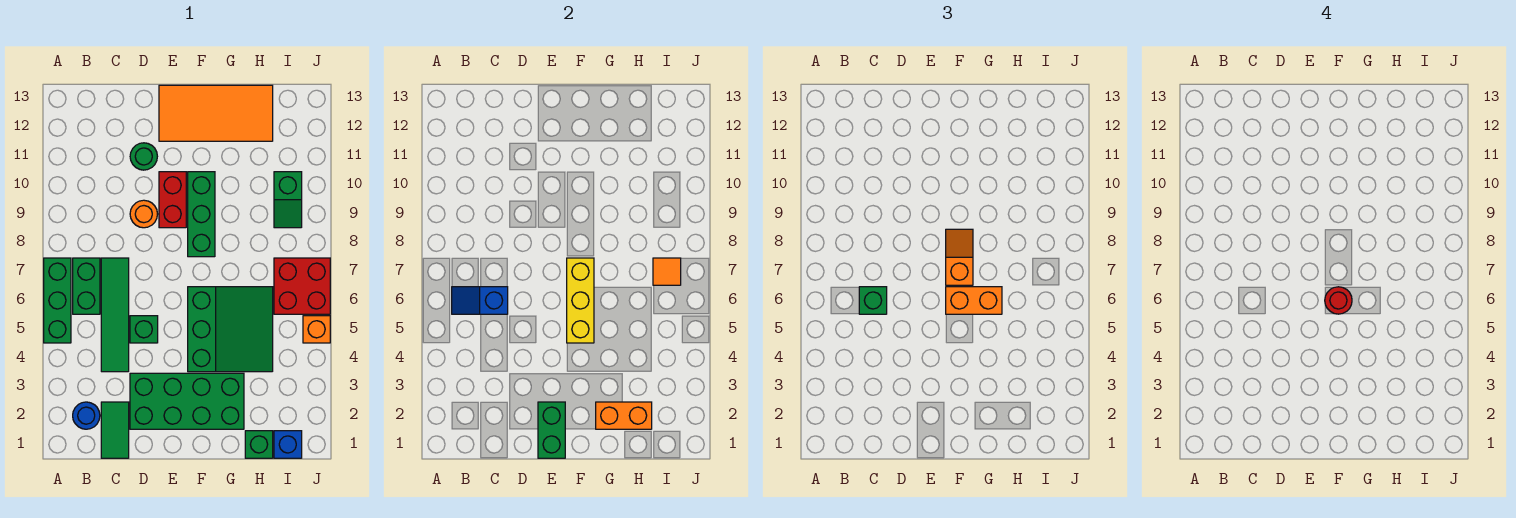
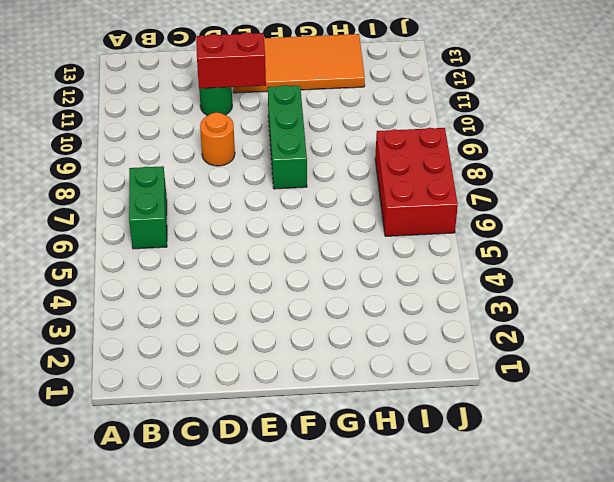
red 1x2 brick [196,32,266,89] -> red 1x2 brick turned to [159,172,186,228]
red 2x3 brick [375,128,458,236] -> red 2x2 brick [274,258,330,314]
none -> green 1x3 brick [44,258,71,343]
none -> blue 1x1 round brick [73,402,100,429]
none -> green 1x2 tile [101,402,129,458]

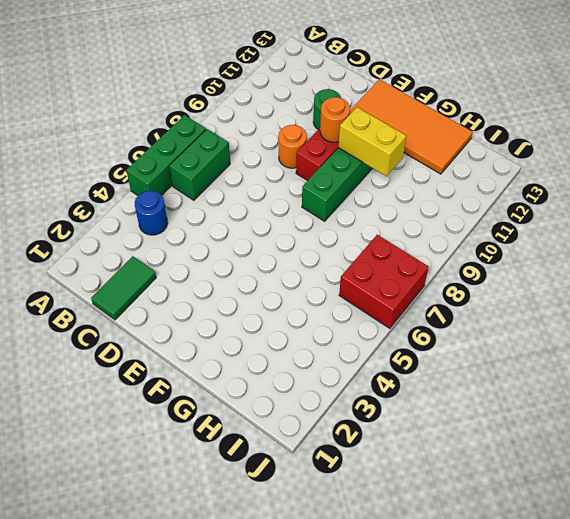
blue 1x1 round brick [135,191,168,235] -> blue 1x1 round brick moved to [73,402,100,429]
orange 1x1 round brick [320,97,350,142] -> none
yellow 1x2 brick [338,107,406,176] -> none
none -> green 1x4 tile [101,258,129,372]
none -> green 2x4 brick [130,373,244,429]
none -> green 1x1 brick [130,316,158,343]

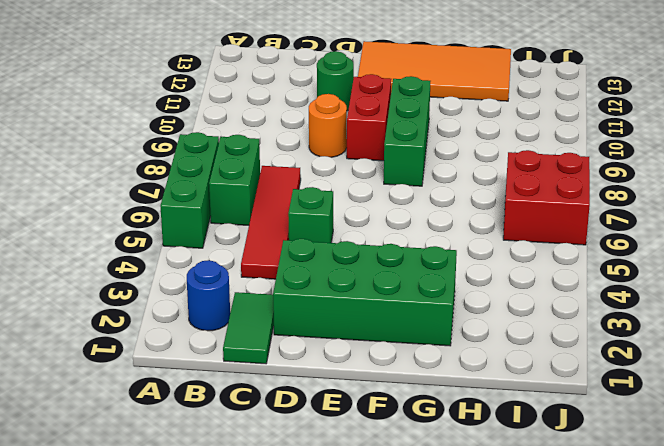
red 1x4 tile [241,166,301,279] -> green 1x4 tile [101,258,129,372]
none -> green 3x3 slope [188,287,273,372]
none -> green 1x1 brick [245,431,273,458]
none -> blue 1x1 brick [274,431,302,458]

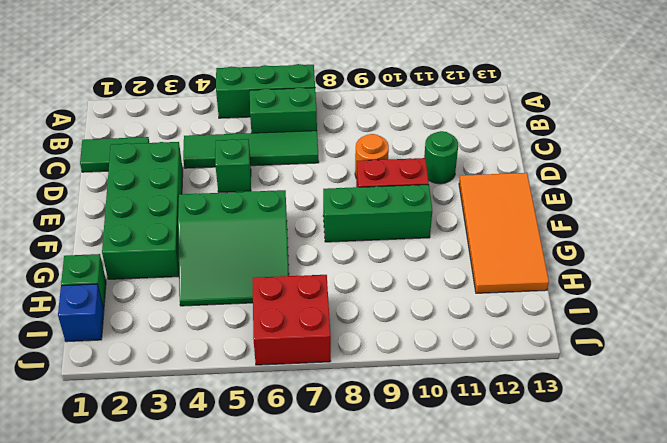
none -> blue 1x1 round brick [73,402,100,429]
none -> green 1x2 slope [274,172,302,228]
none -> orange 1x1 brick [303,316,330,343]

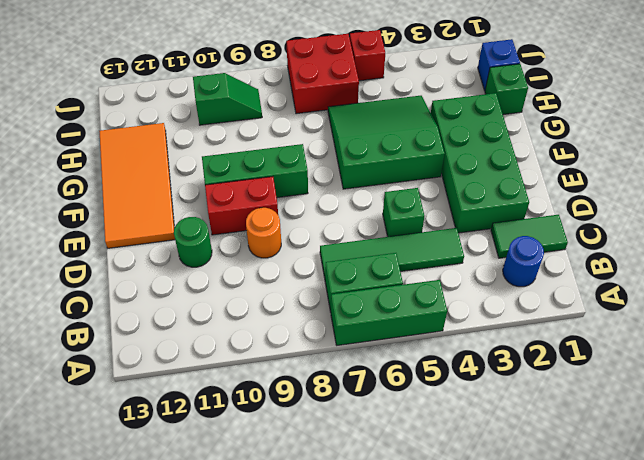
red 1x1 brick [350,30,385,81] -> orange 1x1 brick [303,316,330,343]
none -> blue 1x2 slope [452,287,508,314]
none -> green 1x2 brick [538,402,565,458]
none -> yellow 1x3 brick [567,258,594,343]

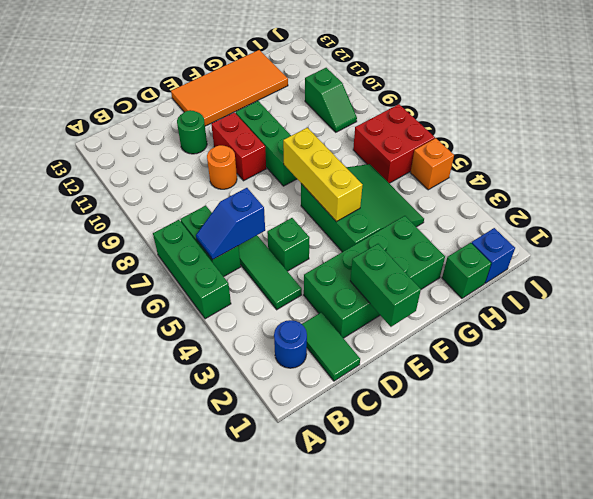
none -> orange 1x2 brick [596,402,652,429]
none -> orange 1x1 tile [653,258,681,285]
none -> green 1x1 brick [859,287,887,314]

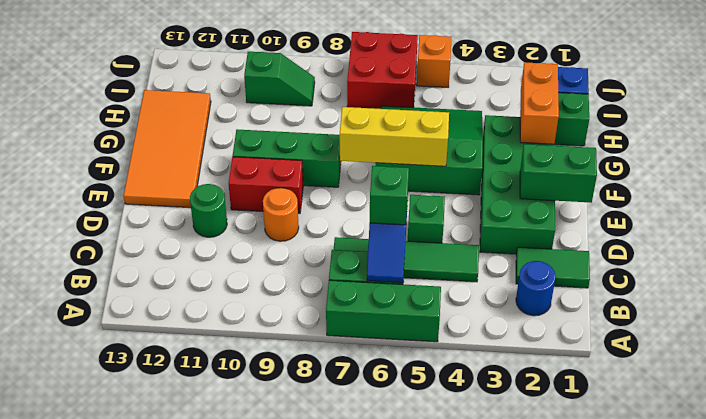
none -> orange 1x1 tile [653,258,681,285]
none -> orange 1x2 brick [946,287,1002,314]
none -> orange 1x2 slope [946,229,973,285]

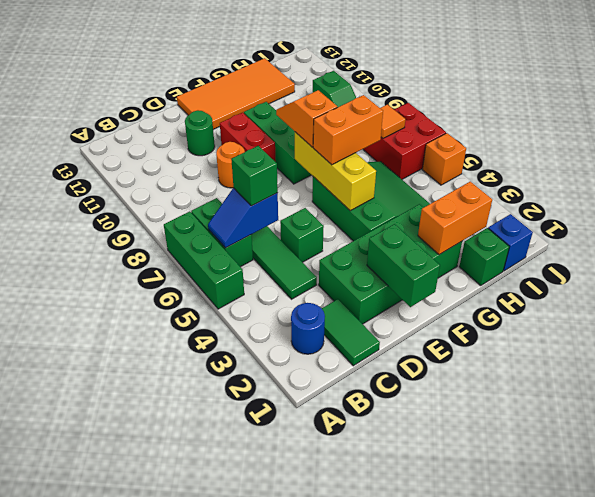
none -> red 1x1 round brick [1325,287,1352,314]

